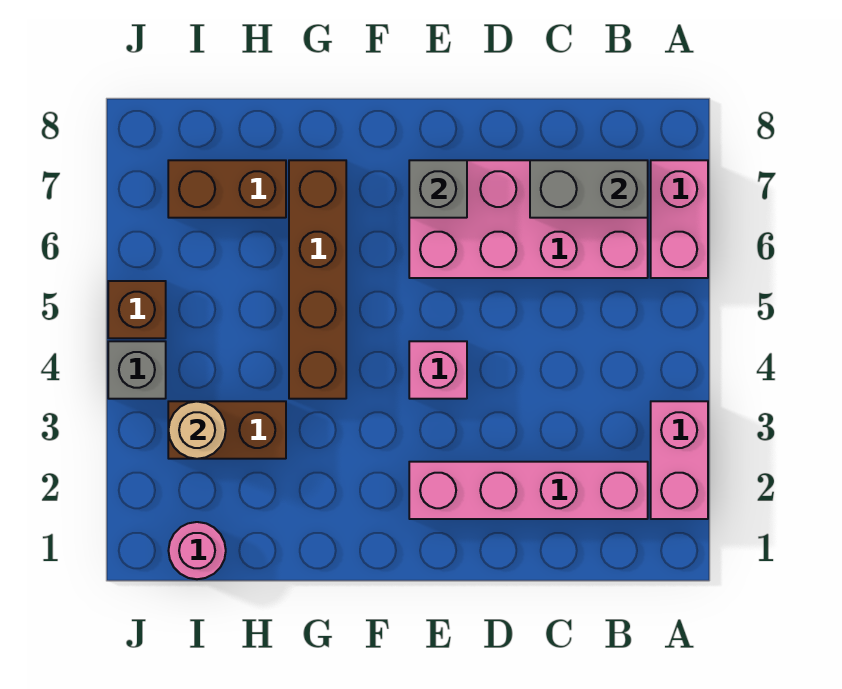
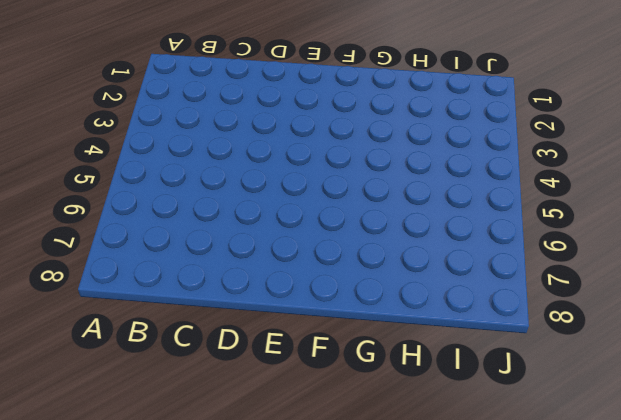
none -> pink 1x2 brick [651,401,708,519]
none -> pink 1x2 brick [651,160,708,278]
none -> pink 1x4 brick [409,462,648,519]

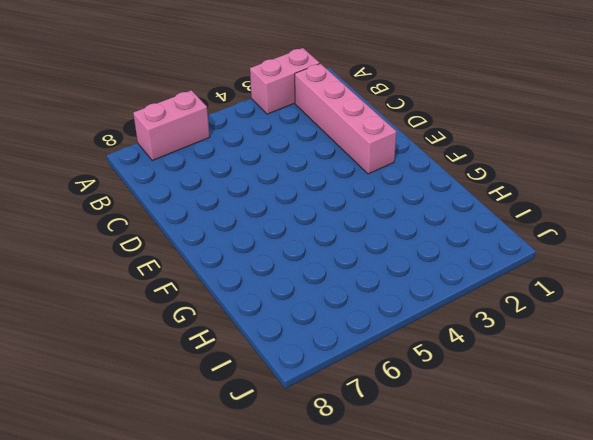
none -> pink 2x4 brick [409,160,648,278]
none -> pink 1x1 brick [409,341,467,399]
none -> brown 1x4 brick [289,160,346,399]

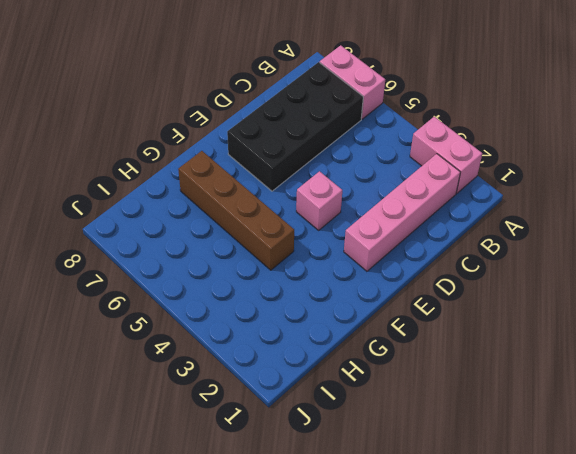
black 2x4 brick [227,62,363,191] -> pink 2x4 brick [409,160,648,278]
none -> brown 1x2 brick [168,401,286,459]
none -> brown 1x2 brick [168,160,286,218]
none -> pink 1x1 round brick [168,522,226,579]

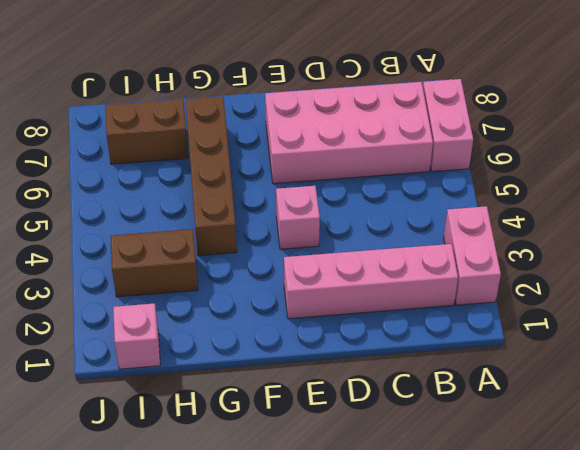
pink 1x1 brick [113,303,160,369] -> pink 1x1 round brick [168,522,226,579]
none -> grey 1x1 brick [108,341,166,399]
none -> brown 1x1 brick [108,281,166,338]
none -> grey 1x2 brick [530,160,648,218]

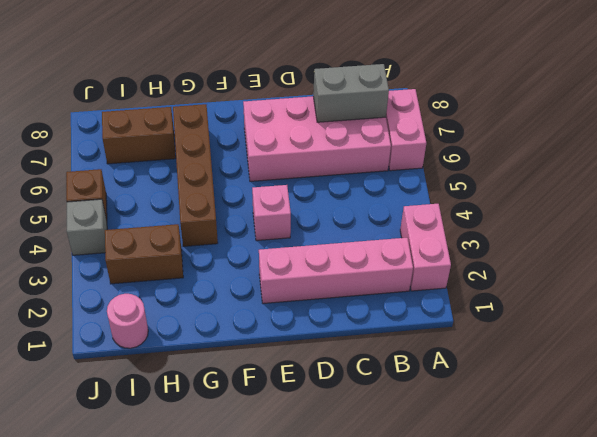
none -> grey 1x1 brick [409,160,467,218]
none -> tan 1x1 round brick [168,401,226,459]

